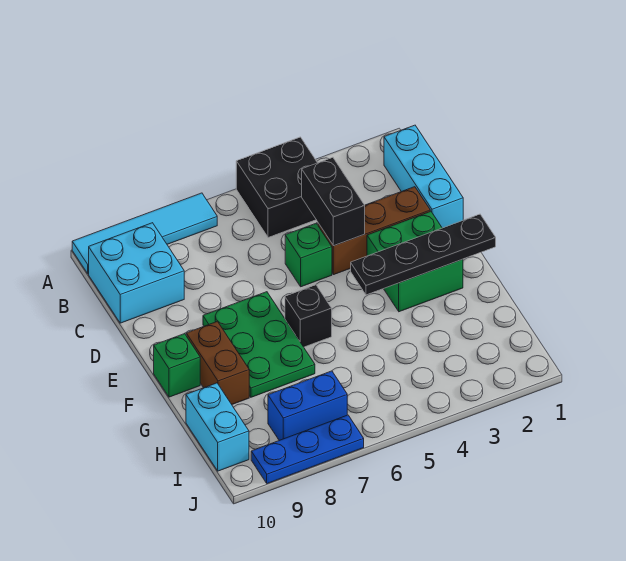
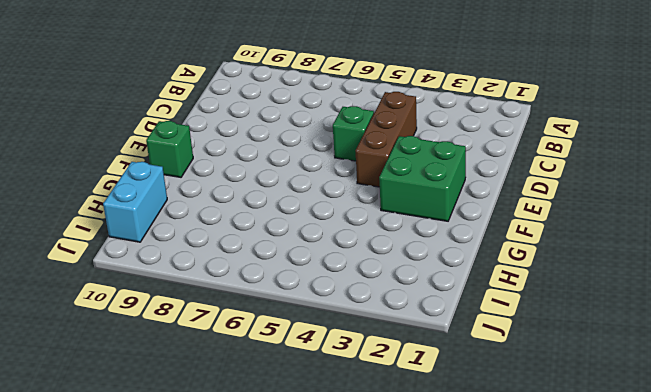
brown 1x3 brick [356,92,417,187] -> brown 1x3 brick turned to [318,187,430,275]
none -> black 2x2 brick [236,137,317,238]
none -> cyan 1x4 tile [72,193,217,274]
none -> cyan 1x3 brick [384,125,463,228]

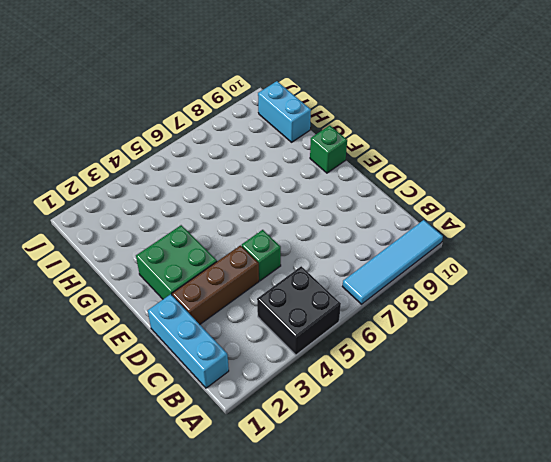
none -> cyan 2x2 brick [89,223,184,323]
none -> green 2x3 plate [203,292,315,397]
none -> black 1x1 brick [285,285,332,347]

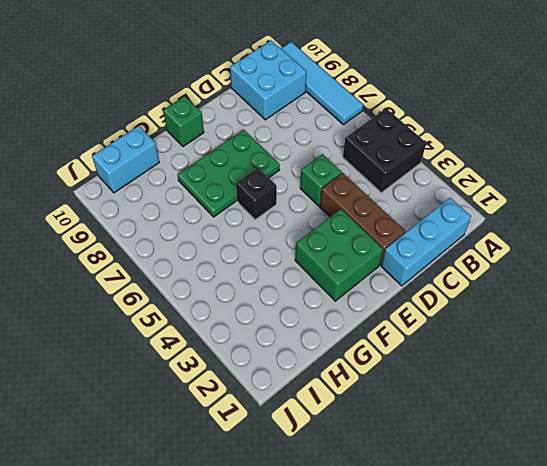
none -> brown 1x2 brick [186,321,249,404]
none -> blue 1x2 brick [268,371,347,440]
none -> blue 1x3 plate [251,415,364,484]

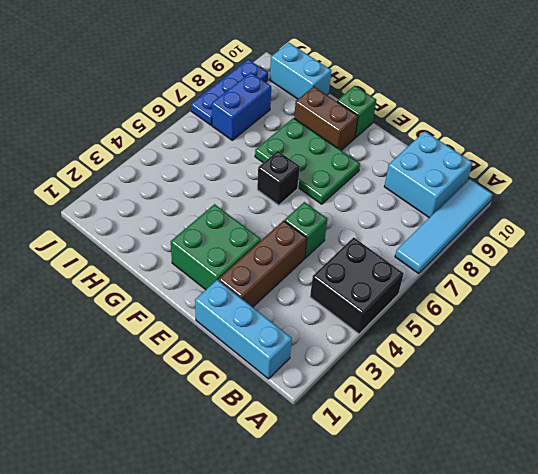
none -> black 1x2 brick [302,157,365,246]
none -> black 1x4 plate [351,214,496,295]

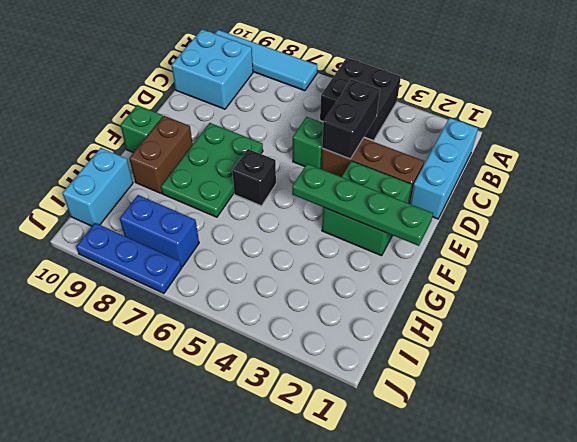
green 1x4 plate [292,164,433,246] -> black 1x4 plate [351,214,496,295]

